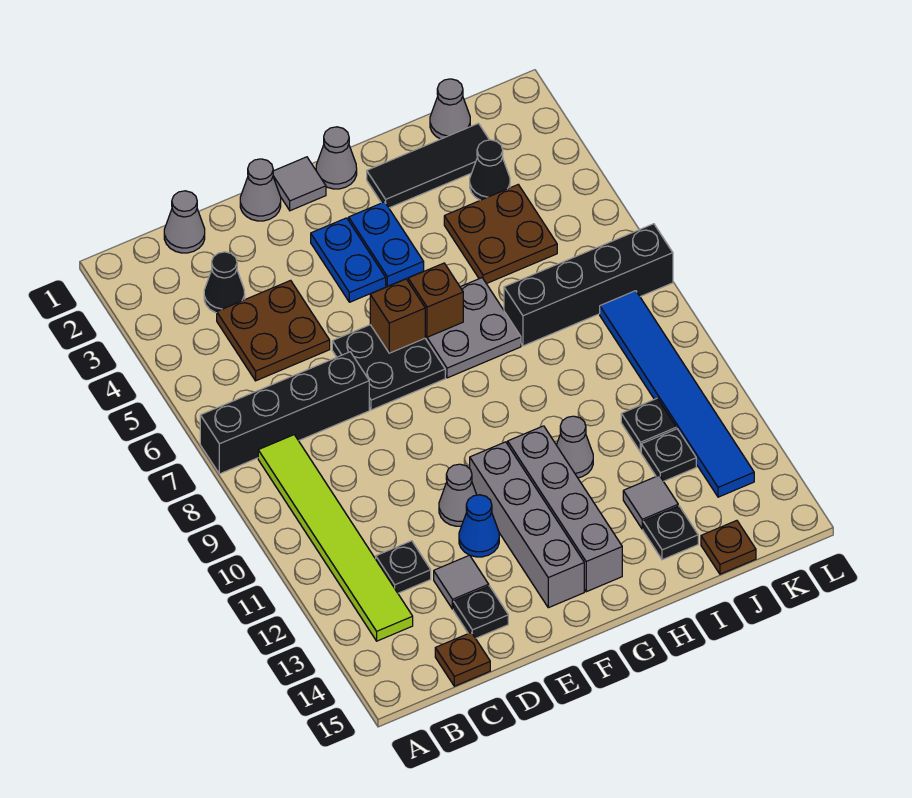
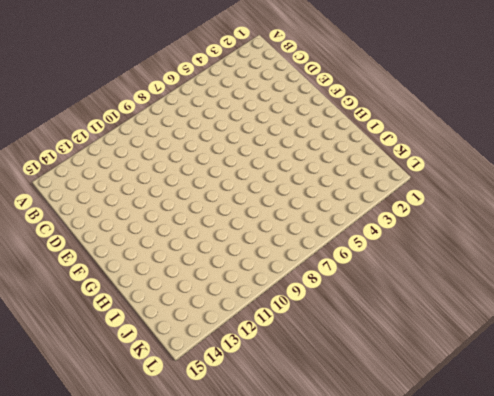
none -> black 1x4 brick [200,352,369,474]
none -> lime 1x6 tile [258,435,413,641]
none -> grey 1x1 cone [164,191,205,253]
none -> black 1x1 cone [204,252,245,313]

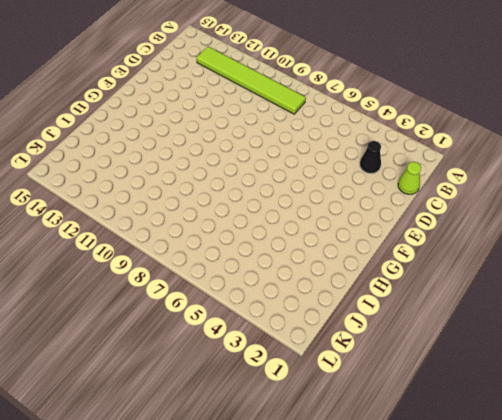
lime 1x1 cone [398,162,421,194] -> grey 1x1 cone [164,191,205,253]
none -> black 1x4 brick [200,352,369,474]
none -> brown 2x2 plate [217,280,330,381]
none -> black 1x1 plate [376,541,431,593]
none -> brown 1x1 plate [435,632,490,686]

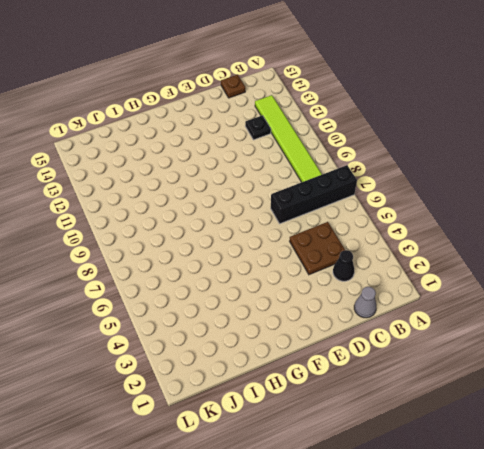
none -> grey 1x1 tile [434,555,489,609]
none -> black 1x1 plate [453,586,508,638]
none -> grey 1x1 cone [240,159,281,221]
none -> black 2x2 plate [332,325,445,410]

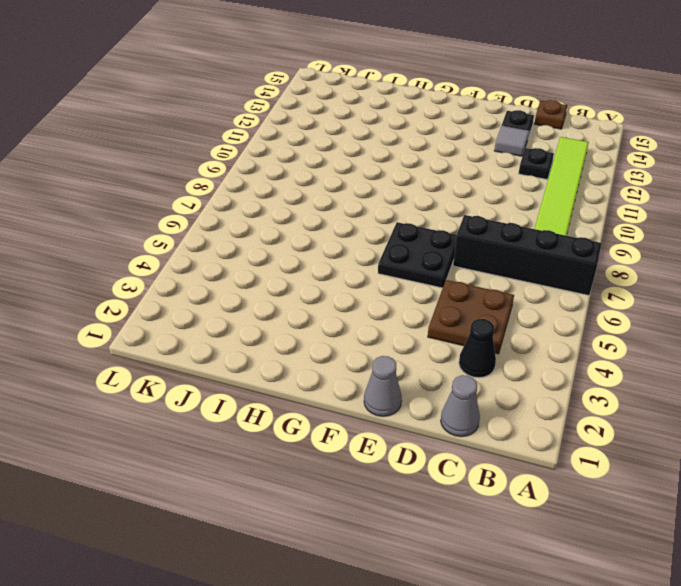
none -> grey 1x1 cone [439,464,477,526]
none -> blue 1x1 cone [459,495,499,557]
none -> grey 1x1 tile [273,157,326,211]
none -> blue 1x2 plate [311,218,386,302]

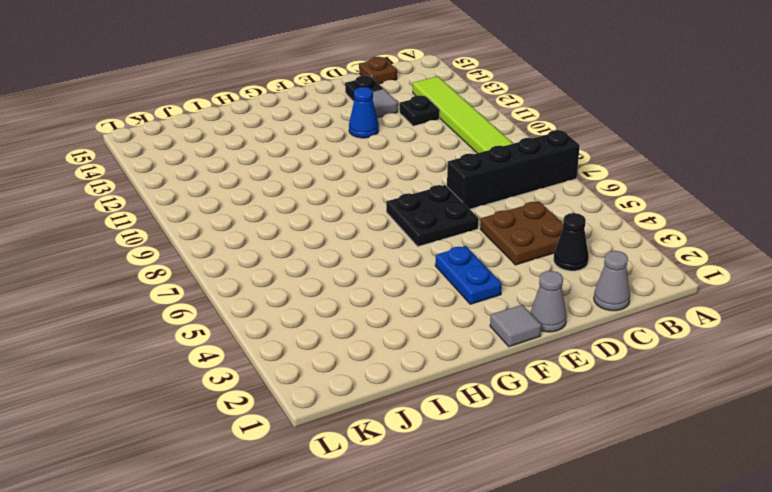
none -> grey 1x1 cone [439,464,477,526]
none -> grey 1x4 brick [470,442,584,608]
none -> grey 1x1 cone [316,127,357,189]
none -> blue 1x2 plate [349,202,424,286]

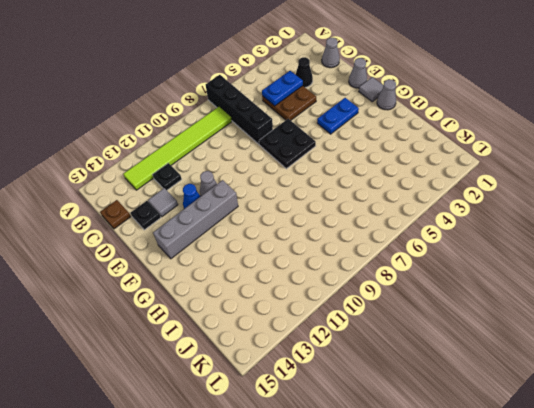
blue 1x2 plate [262,71,303,106] -> blue 1x2 plate moved to [349,202,424,286]
none -> grey 2x2 plate [425,278,521,378]
none -> grey 1x4 brick [508,426,622,592]
none -> black 1x3 tile [367,123,489,208]
none -> grey 1x1 cone [557,416,593,478]

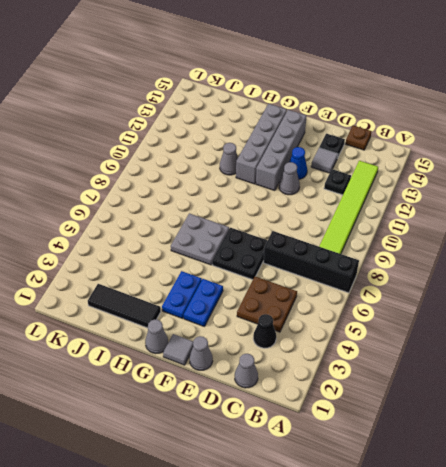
none -> brown 2x2 plate [444,185,557,284]
none -> black 1x4 brick [504,224,673,346]
none -> grey 1x1 tile [623,476,678,529]
none -> black 1x1 plate [643,506,698,560]

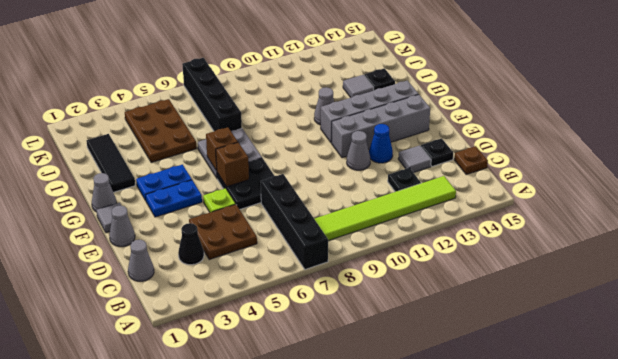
lime 1x1 plate [203,188,235,212] -> none
brown 2x3 plate [125,99,197,163] -> brown 2x2 plate [444,185,557,284]
none -> grey 1x1 cone [430,79,470,139]
none -> black 1x1 cone [470,140,510,200]
none -> black 1x1 plate [621,398,676,452]
none -> black 1x1 plate [641,429,696,481]

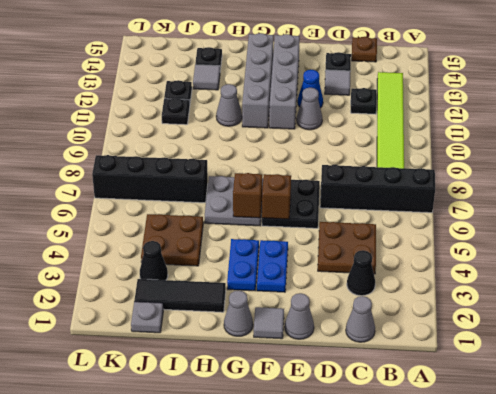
grey 1x1 plate [131,302,163,333] -> grey 1x1 cone [430,79,470,139]
none -> brown 1x1 plate [701,521,756,574]
none -> blue 1x6 tile [600,291,754,497]

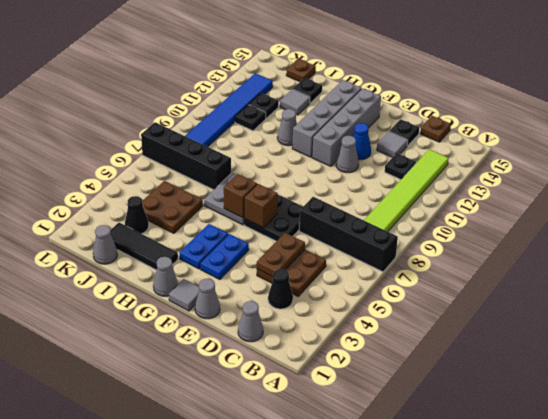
brown 1x2 plate [257,233,305,277] -> none

